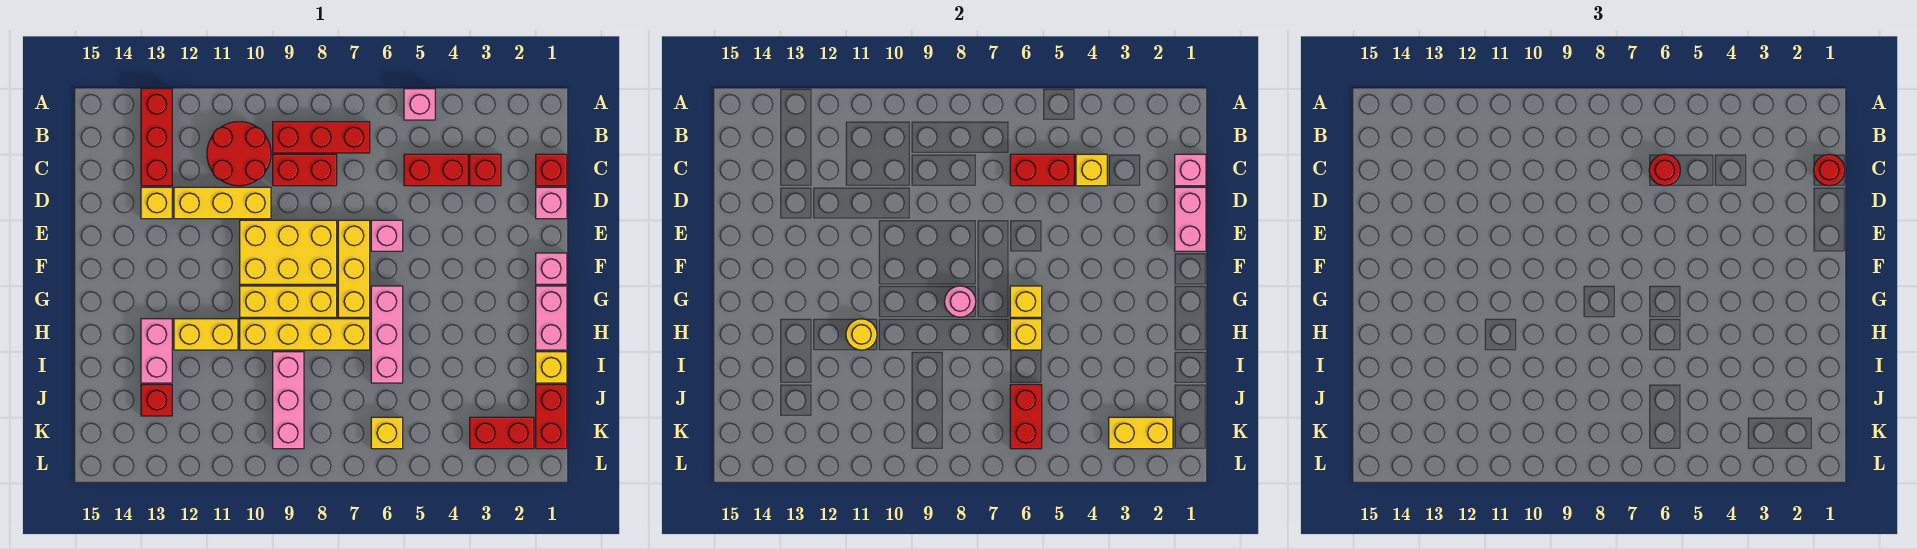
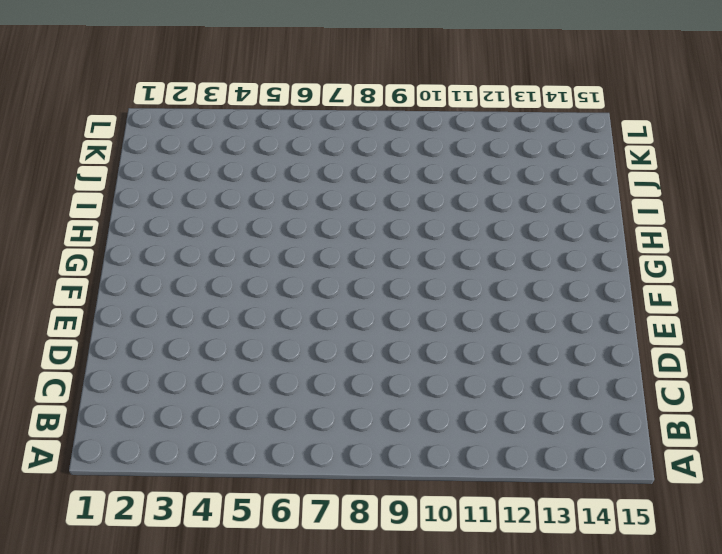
none -> pink 1x1 brick [404,89,435,120]
none -> red 1x3 brick [141,89,172,186]
none -> red 1x3 brick [273,122,370,153]
none -> red 2x2 round brick [207,122,271,186]

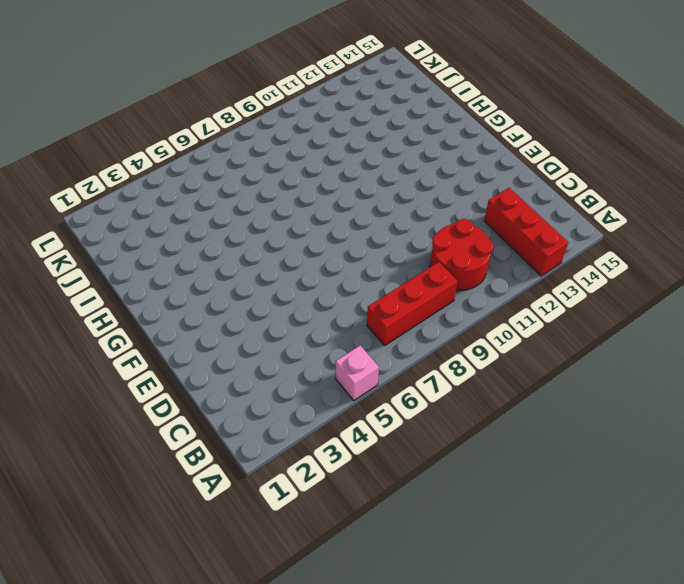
none -> red 1x1 brick [536,154,567,186]
none -> red 1x1 brick [470,154,501,186]
none -> red 1x2 brick [404,154,468,186]
none -> red 1x2 brick [273,154,337,186]

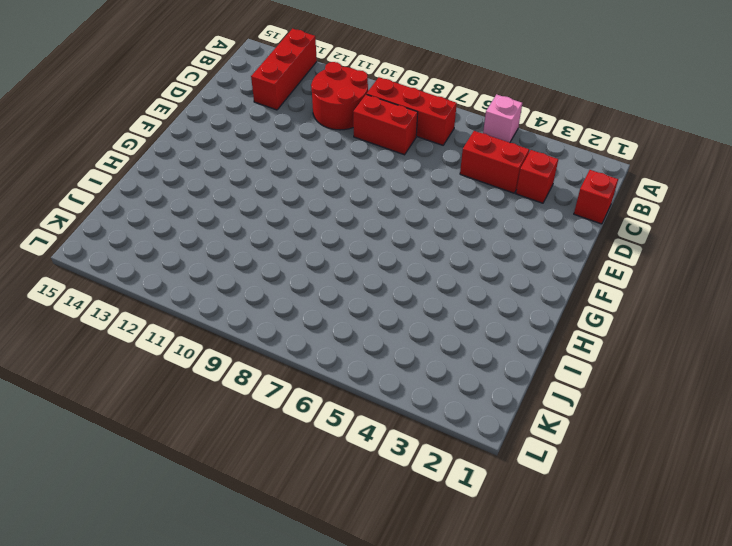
none -> pink 1x1 brick [536,187,567,219]
none -> yellow 1x3 brick [174,187,271,219]
none -> yellow 1x1 brick [141,187,172,219]
none -> pink 1x1 brick [371,220,403,251]

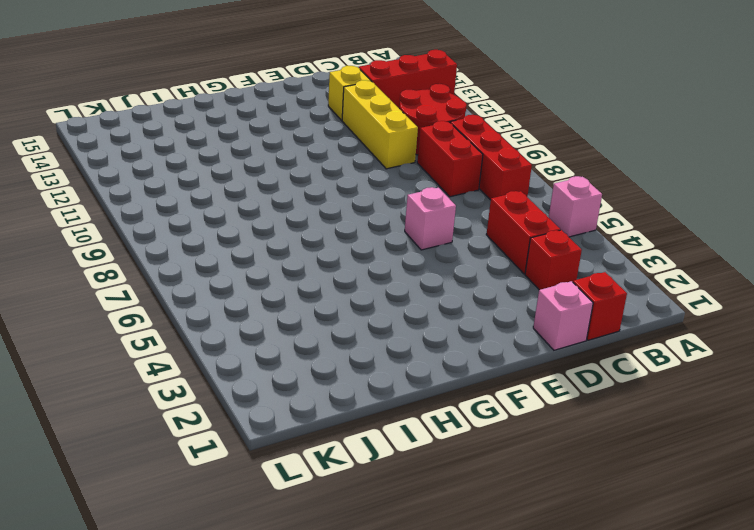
none -> yellow 1x3 brick [338,220,370,317]
none -> yellow 2x3 brick [240,220,337,284]
none -> pink 1x1 brick [536,253,567,284]
none -> pink 1x2 brick [536,286,567,350]

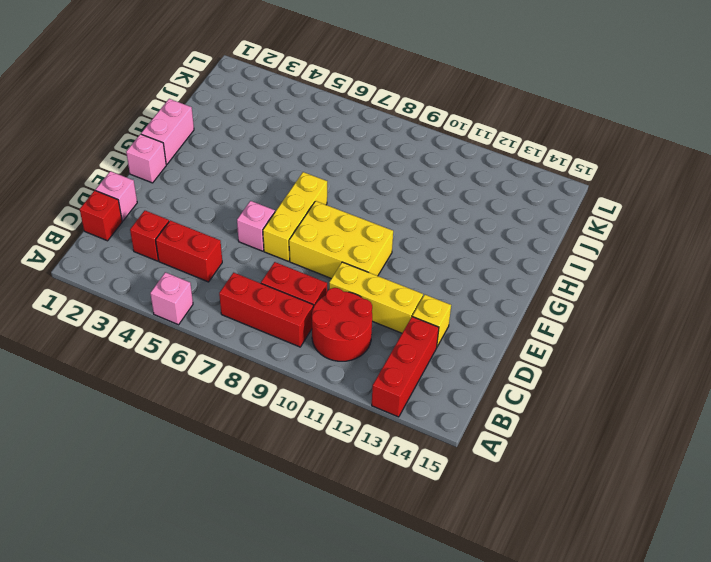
none -> pink 1x3 brick [371,286,403,383]
none -> yellow 1x3 brick [240,286,337,317]
none -> yellow 1x4 brick [240,319,370,350]
none -> yellow 1x2 brick [174,319,238,350]

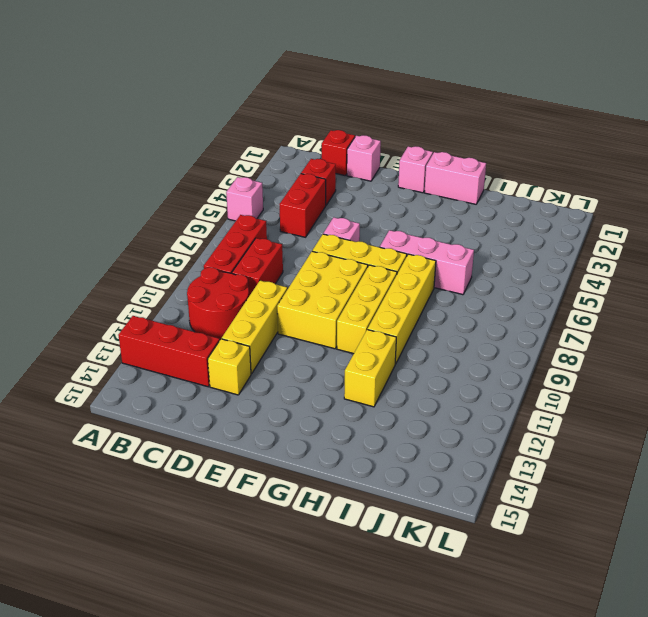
none -> pink 1x2 brick [141,319,172,383]
none -> yellow 1x1 brick [536,352,567,383]
none -> pink 1x3 brick [273,352,304,449]
none -> red 1x2 brick [536,385,567,449]

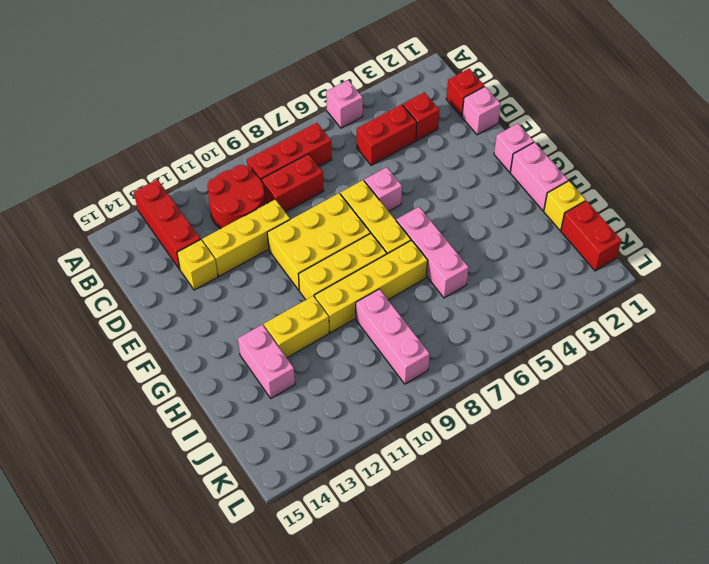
none -> red 1x1 brick [141,385,172,416]
none -> red 1x2 brick [470,417,534,449]
none -> yellow 1x1 brick [371,417,403,449]
none -> pink 1x1 brick [1175,154,1206,186]

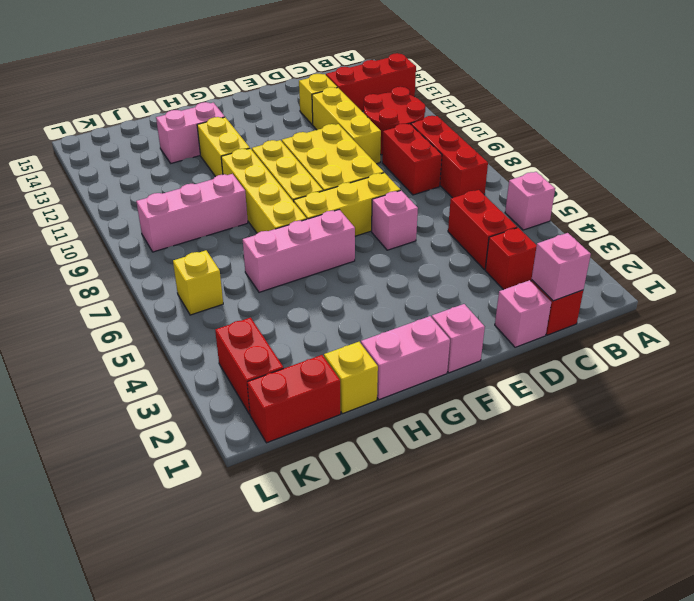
none -> red 1x1 brick [141,385,172,416]
none -> yellow 1x1 brick [1076,154,1107,186]
none -> red 1x2 brick [1010,154,1074,186]
none -> pink 1x2 brick [1175,187,1206,251]

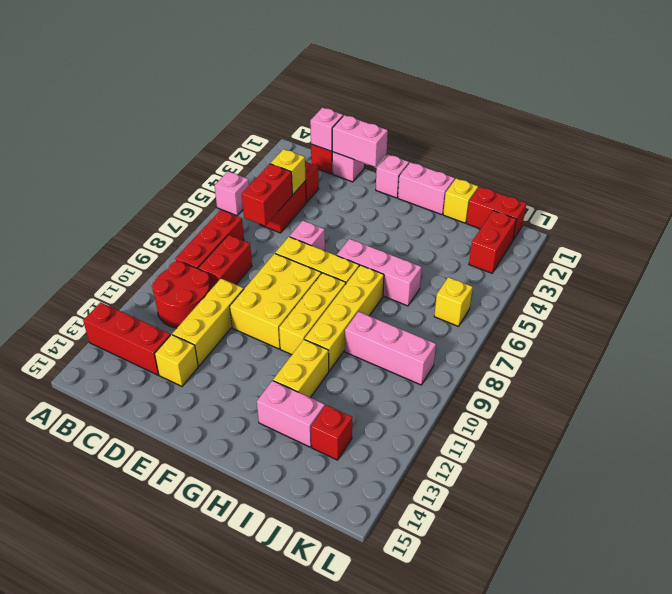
none -> yellow 1x1 brick [1010,286,1042,317]
none -> pink 1x1 round brick [945,286,976,317]
none -> yellow 1x1 brick [1010,319,1042,350]
none -> yellow 1x1 round brick [846,319,877,350]

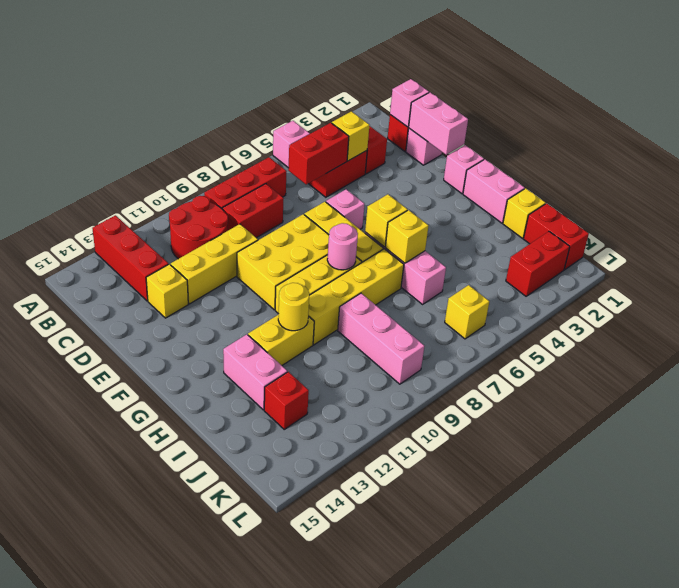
none -> red 1x2 brick [1010,385,1042,449]
none -> yellow 1x2 brick [1109,417,1173,449]
none -> red 1x1 round brick [1814,154,1845,186]
none -> red 1x1 round brick [1649,155,1680,186]

